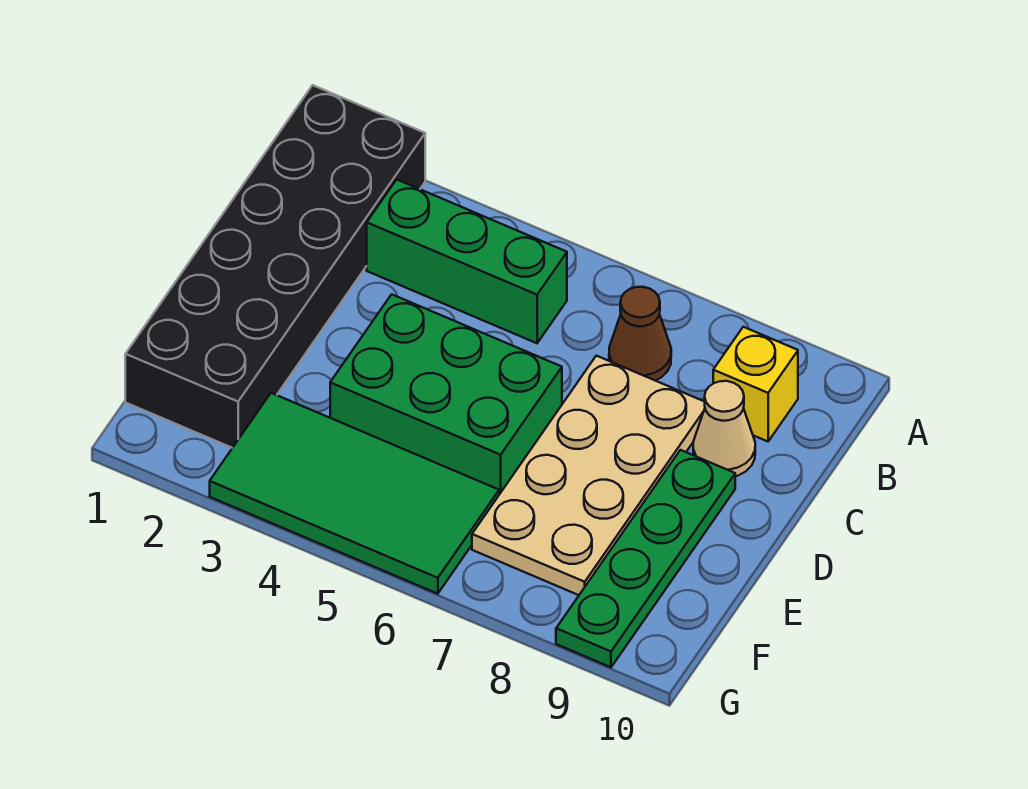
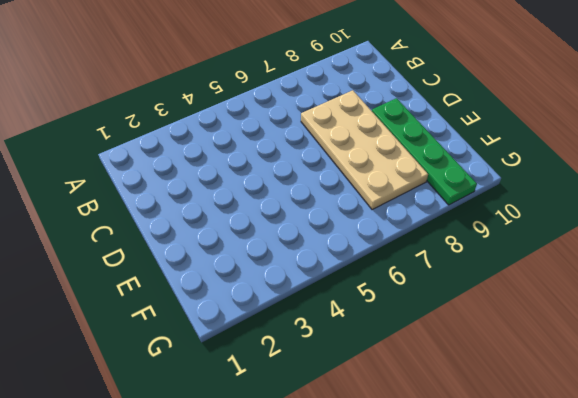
none -> black 2x6 brick [125,85,425,448]
none -> green 1x3 brick [367,180,567,343]

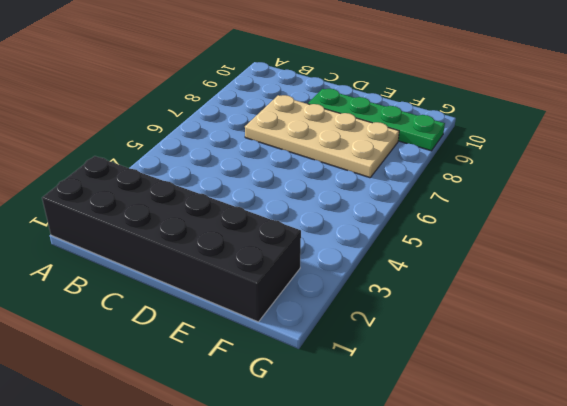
none -> green 1x3 brick [367,180,567,343]
none -> brown 1x1 cone [609,287,671,381]

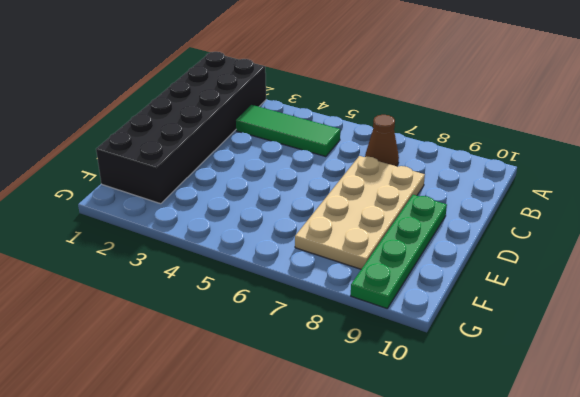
green 1x3 tile [236,105,340,157] -> green 1x3 brick [367,180,567,343]
none -> yellow 1x1 brick [713,327,798,441]
none -> tan 1x1 cone [693,381,755,476]

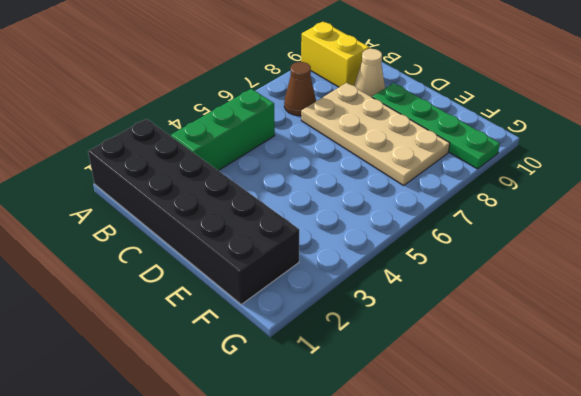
yellow 1x2 brick [301,22,369,87] -> yellow 1x1 brick [713,327,798,441]
none -> green 2x3 brick [330,294,562,494]
none -> green 2x4 tile [210,393,499,594]

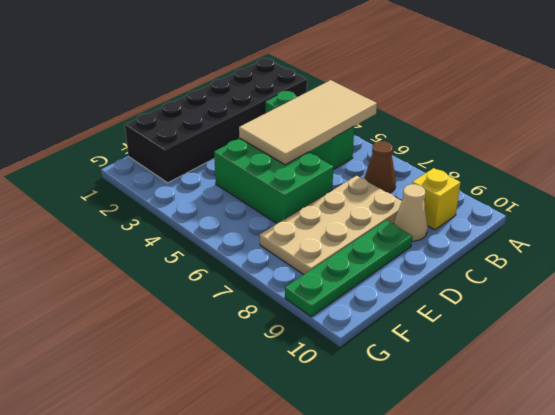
tan 2x4 tile [239,80,377,165] -> none
none -> green 2x4 tile [210,393,499,594]

